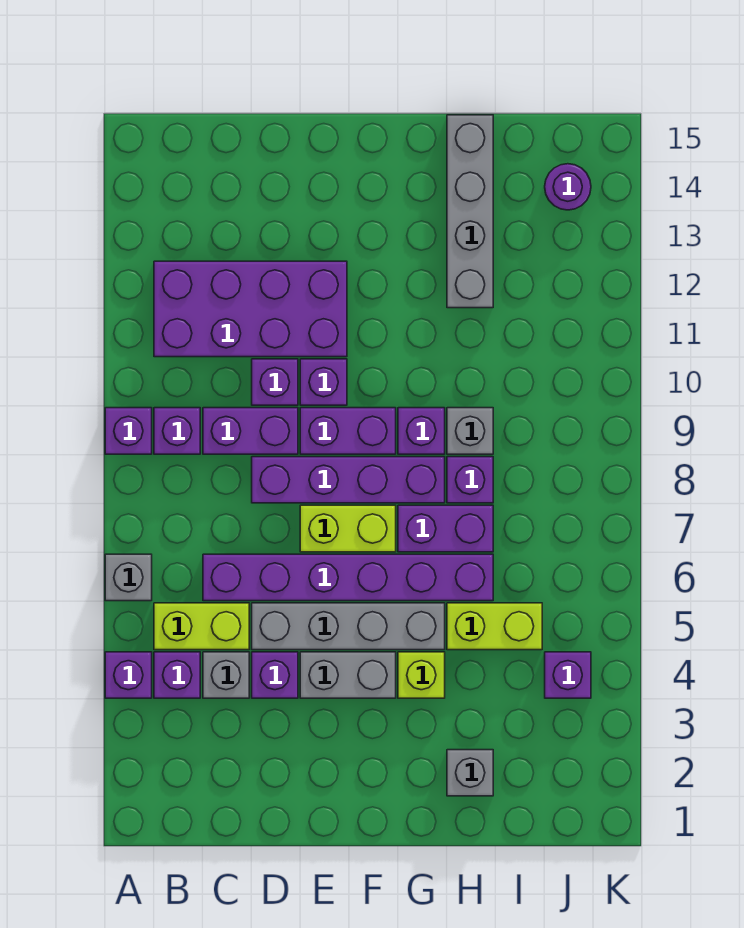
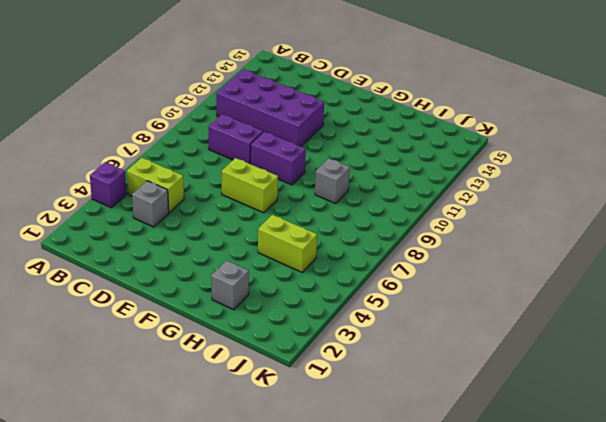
none -> grey 1x1 brick [105,554,152,601]
none -> purple 1x1 brick [105,408,152,454]
none -> purple 1x1 brick [154,652,200,698]

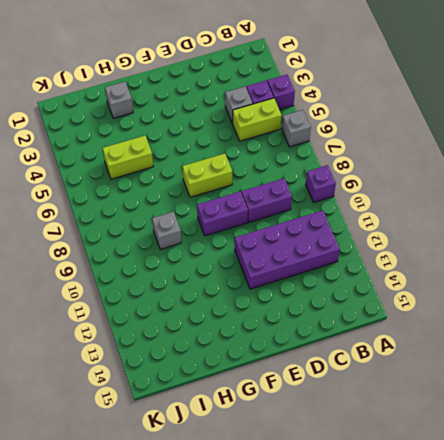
none -> purple 1x1 brick [154,408,200,454]
none -> purple 1x6 brick [203,554,493,601]
none -> purple 1x1 brick [252,652,298,698]

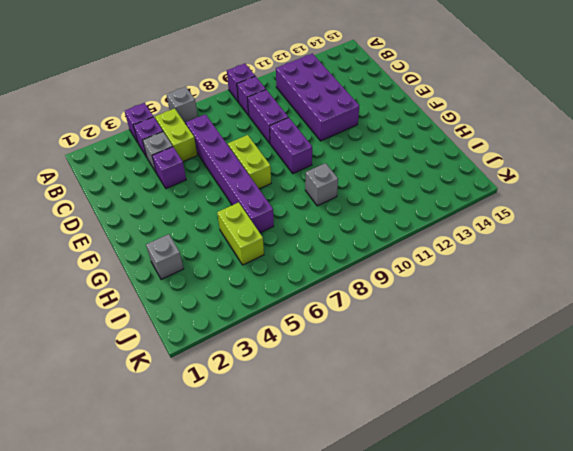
none -> grey 1x4 brick [252,603,445,650]
none -> purple 1x4 brick [252,457,445,503]
none -> purple 1x1 brick [252,359,298,405]

